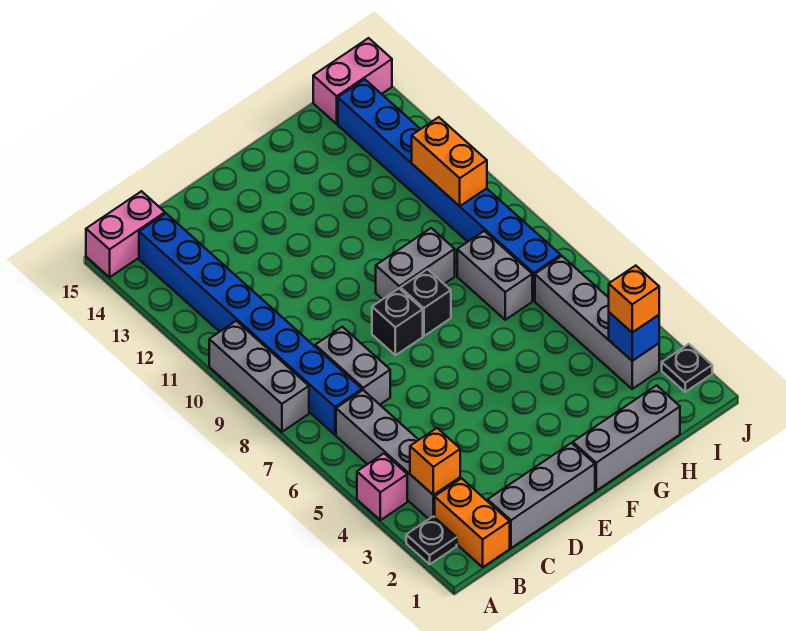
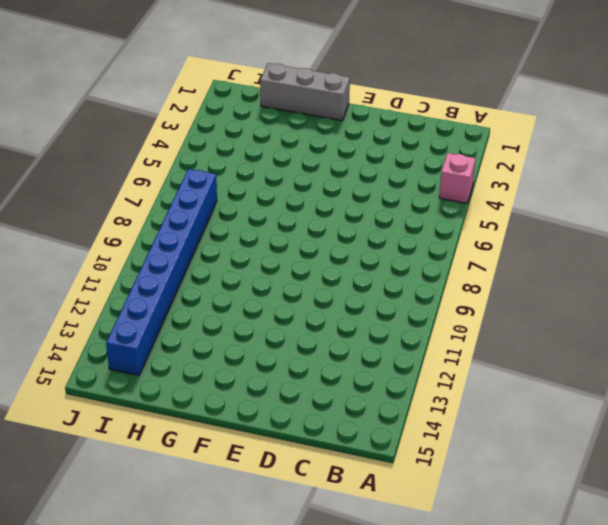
none -> black 1x1 plate [406,516,457,564]
none -> grey 1x3 brick [209,321,309,432]
none -> pink 1x2 brick [86,191,165,277]

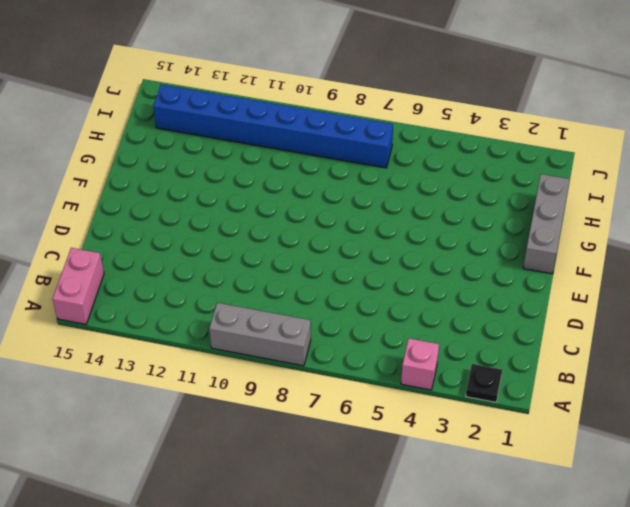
none -> orange 1x2 brick [435,478,510,567]
none -> grey 1x4 brick [336,390,460,519]
none -> blue 1x8 brick [139,214,362,435]

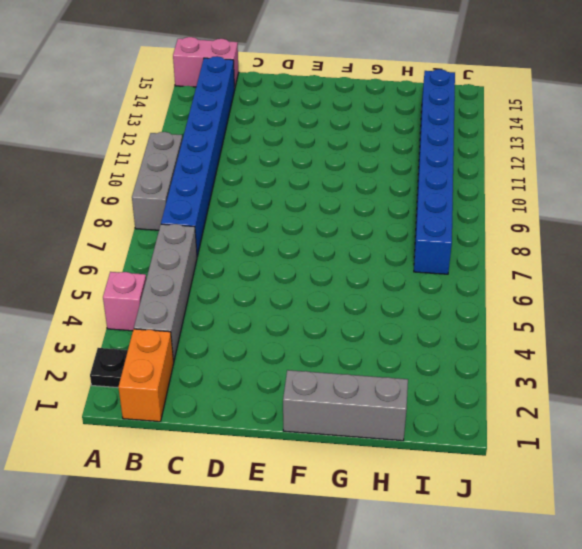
none -> grey 1x3 brick [488,443,595,548]
none -> grey 1x2 brick [315,327,390,405]
none -> black 1x1 brick [372,289,423,355]

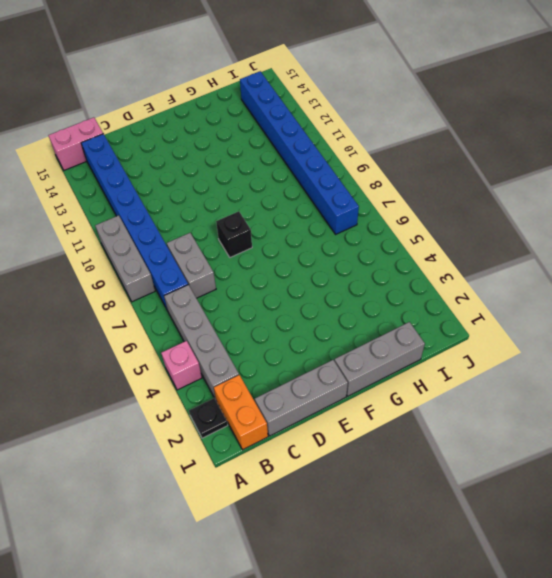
none -> black 1x1 brick [400,269,451,336]
none -> grey 1x2 brick [376,228,455,299]
none -> grey 1x2 brick [457,231,532,320]

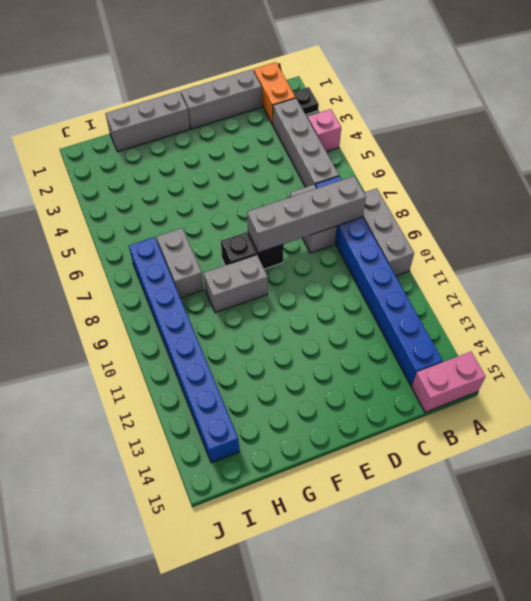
grey 1x4 brick [247,176,366,253] -> grey 1x4 brick turned to [535,256,659,389]
none -> pink 1x2 brick [313,38,392,124]
none -> black 1x1 plate [662,344,712,392]
none -> orange 1x1 brick [410,428,460,495]

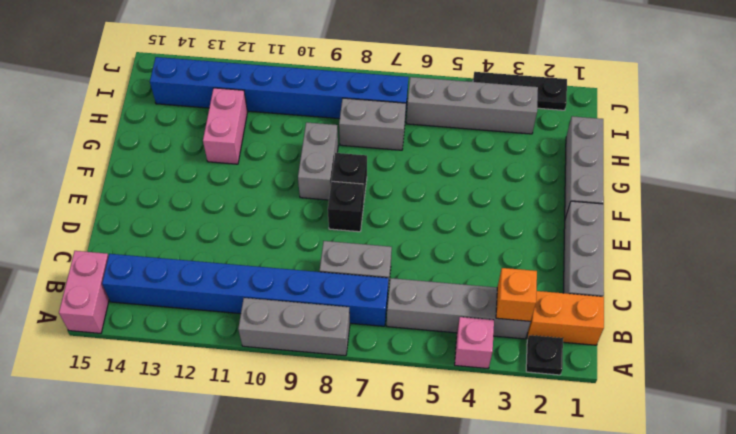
pink 1x2 brick [203,88,247,164] -> pink 1x2 brick moved to [313,38,392,124]
black 1x3 plate [473,72,567,110] -> black 1x1 plate [662,344,712,392]
none -> blue 1x1 brick [609,312,659,361]
none -> orange 1x2 brick [412,117,487,206]
none -> orange 1x1 brick [609,266,659,332]

